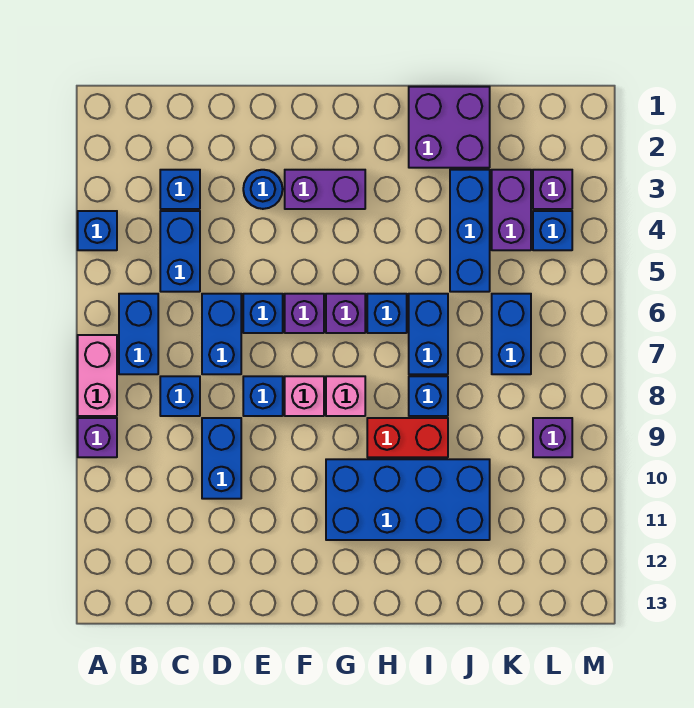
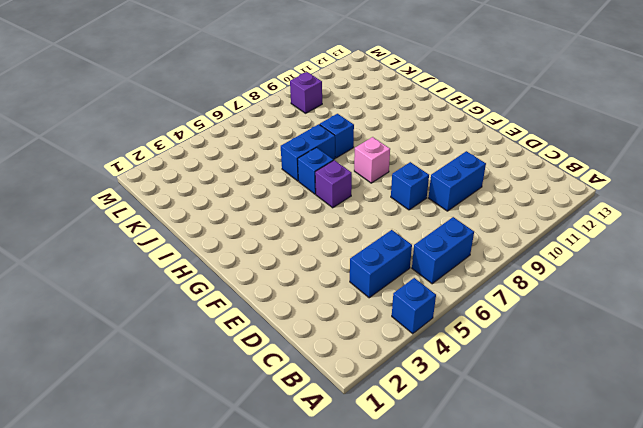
none -> pink 1x2 brick [78,335,117,416]
none -> purple 1x1 brick [78,418,117,457]
none -> blue 1x1 brick [160,170,200,209]

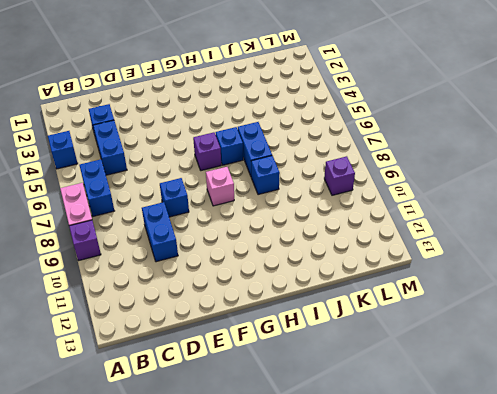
none -> blue 1x1 brick [160,376,200,416]
none -> blue 1x2 brick [202,294,241,374]
none -> blue 1x1 round brick [243,170,283,209]

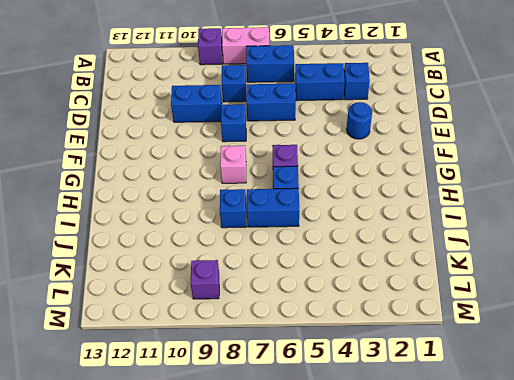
none -> blue 1x1 brick [78,211,117,250]
none -> blue 1x1 brick [243,294,283,333]
none -> purple 1x2 brick [285,170,365,209]

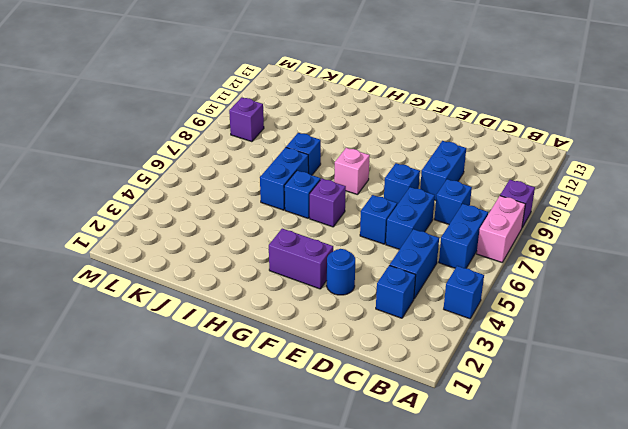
none -> purple 1x1 brick [285,294,324,333]
none -> pink 1x1 brick [285,376,324,416]
none -> blue 2x4 brick [326,459,490,540]

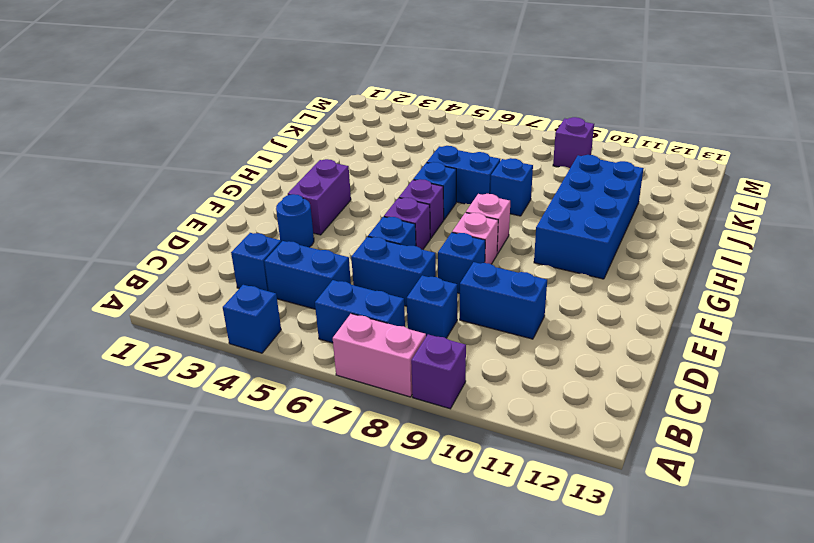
none -> red 1x2 brick [367,418,448,457]
none -> purple 2x2 brick [409,87,490,168]
none -> blue 1x3 brick [450,170,490,292]

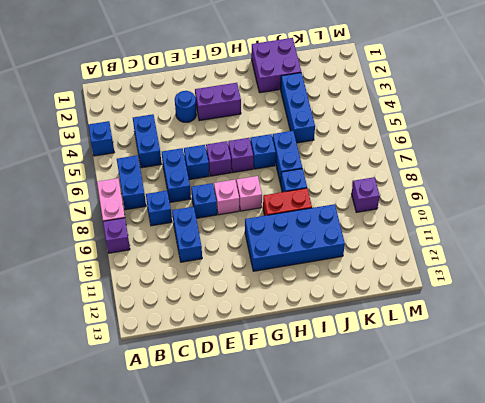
none -> blue 1x1 brick [160,170,200,209]
none -> purple 1x2 brick [492,170,531,250]
none -> blue 1x2 brick [492,294,531,374]

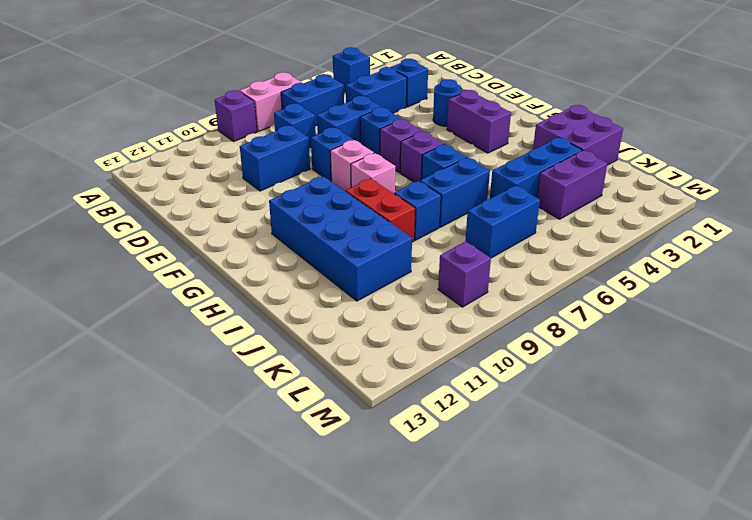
none -> purple 1x1 brick [533,170,572,209]
none -> blue 1x1 brick [533,211,572,250]

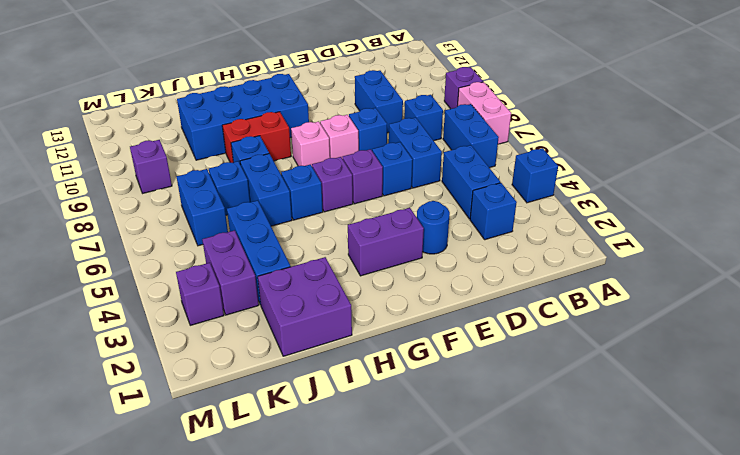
blue 1x1 brick [209,161,250,215] -> blue 1x1 brick moved to [533,211,572,250]

